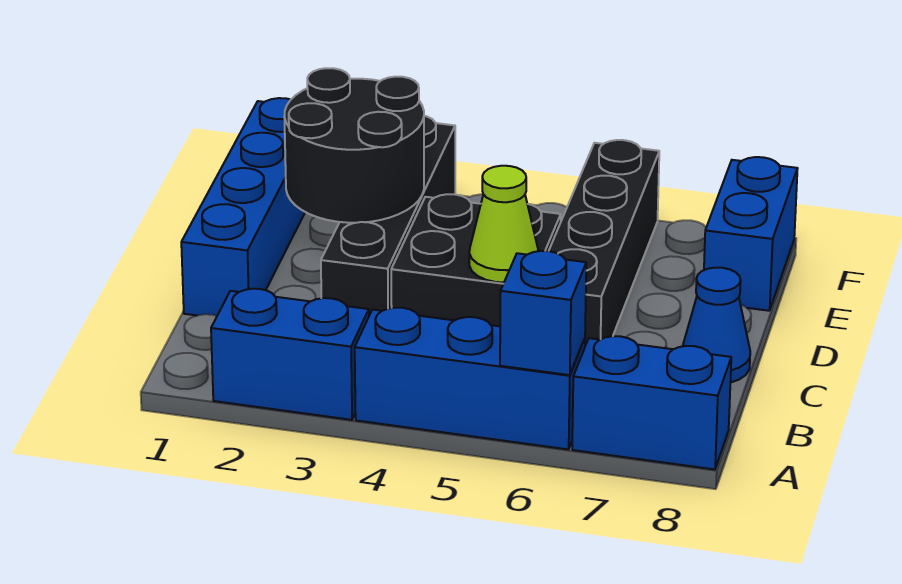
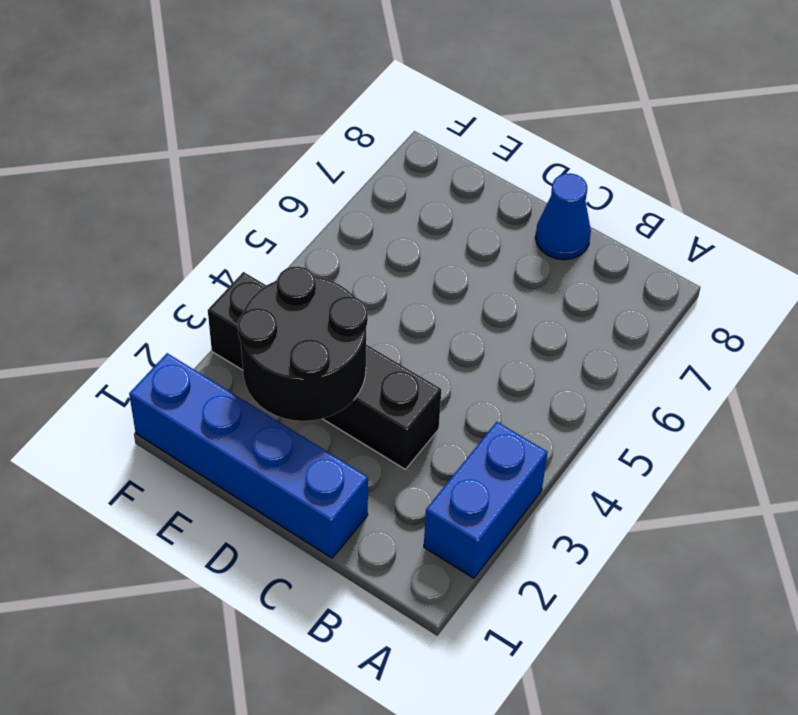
none -> blue 1x3 brick [355,308,585,449]
none -> blue 1x2 brick [572,336,731,469]
none -> black 2x2 brick [391,194,561,326]

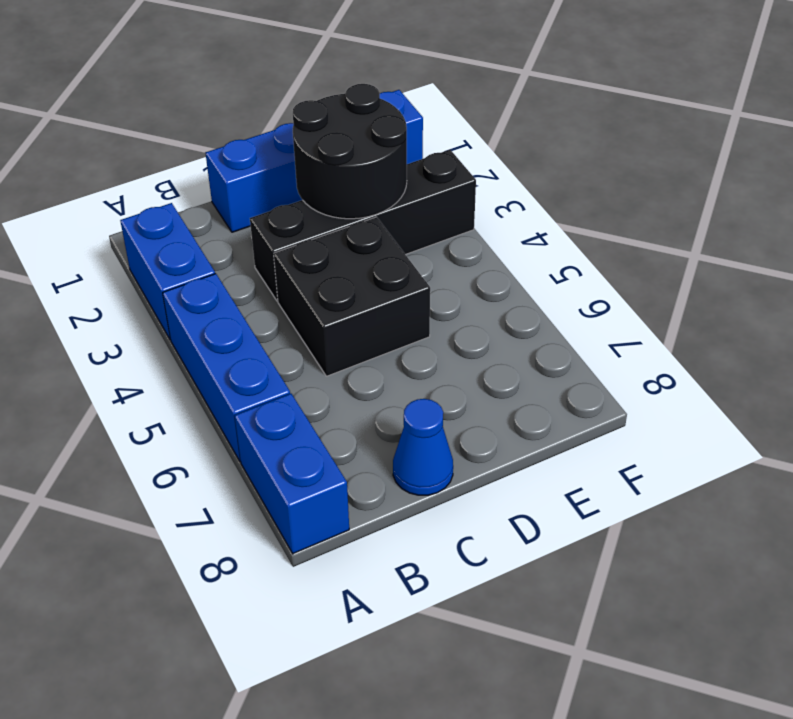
none -> black 1x4 brick [549,140,659,346]
none -> blue 1x2 brick [704,157,798,311]
none -> blue 1x1 brick [500,251,586,375]

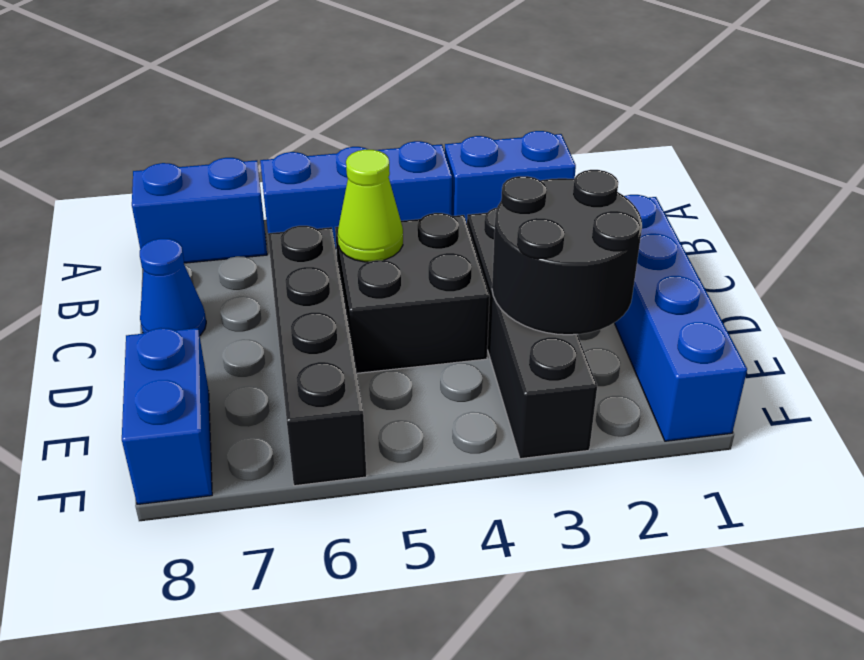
none -> blue 1x1 brick [500,251,586,375]

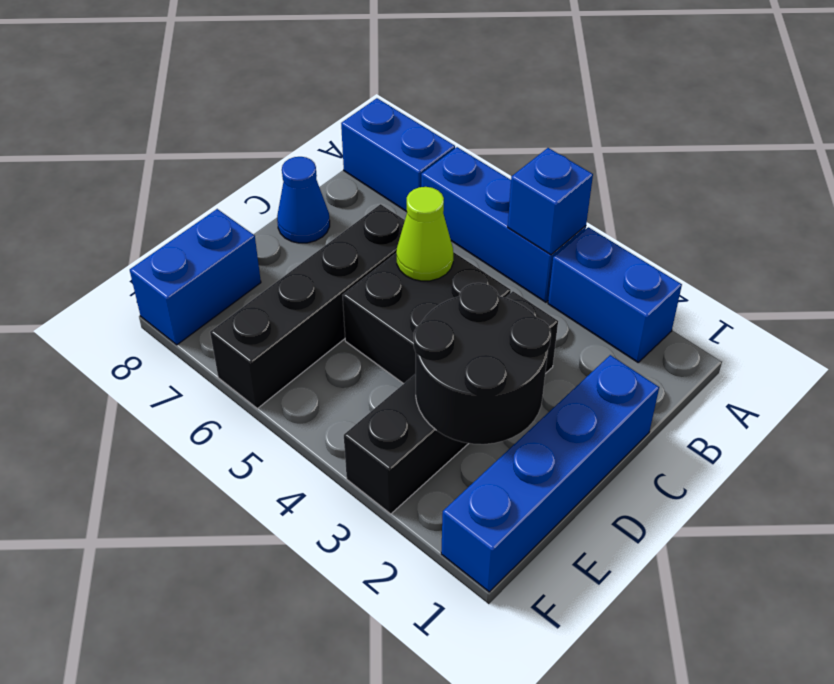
blue 1x1 brick [508,148,593,255] -> blue 1x1 brick moved to [500,251,586,375]

